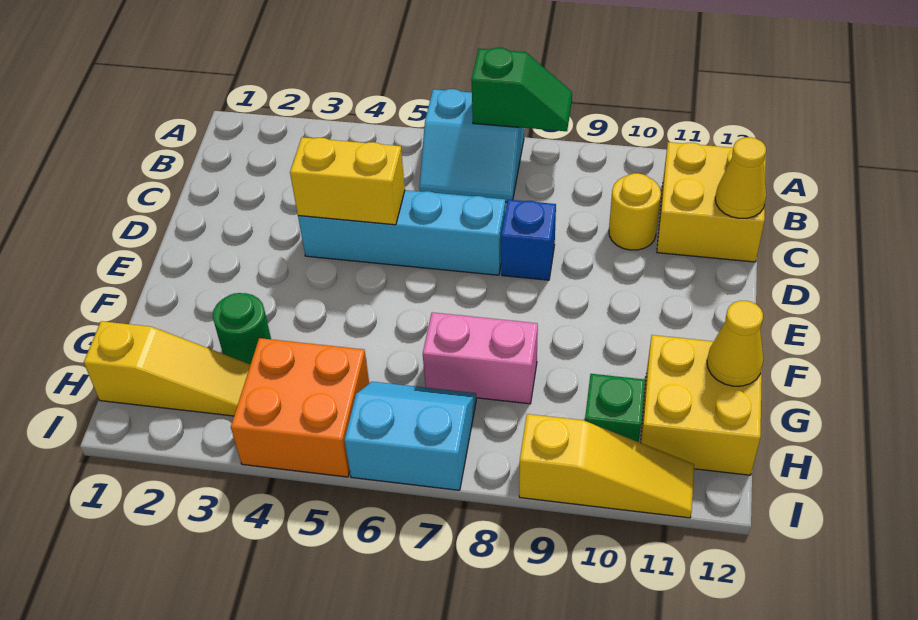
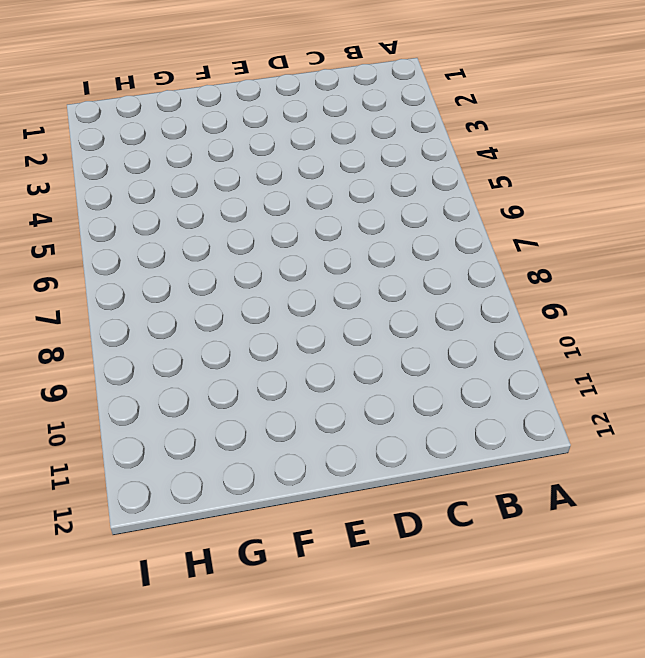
none -> cyan 2x2 slope [419,89,524,202]
none -> yellow 2x2 brick [657,142,766,262]
none -> yellow 1x1 round brick [609,173,661,250]

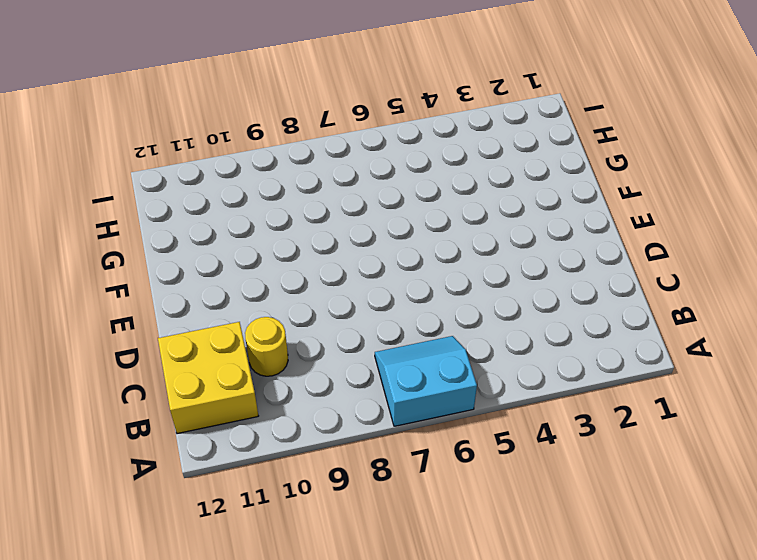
none -> cyan 1x4 brick [298,190,505,275]
none -> blue 1x1 brick [501,200,556,280]
none -> green 1x1 round brick [213,293,271,364]

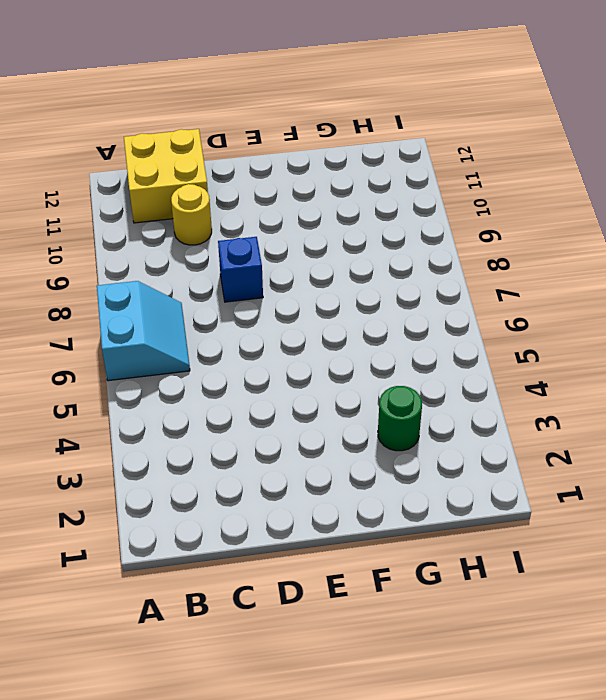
none -> cyan 1x4 brick [298,190,505,275]
none -> pink 1x2 brick [423,312,538,404]
none -> yellow 2x2 brick [641,335,762,475]

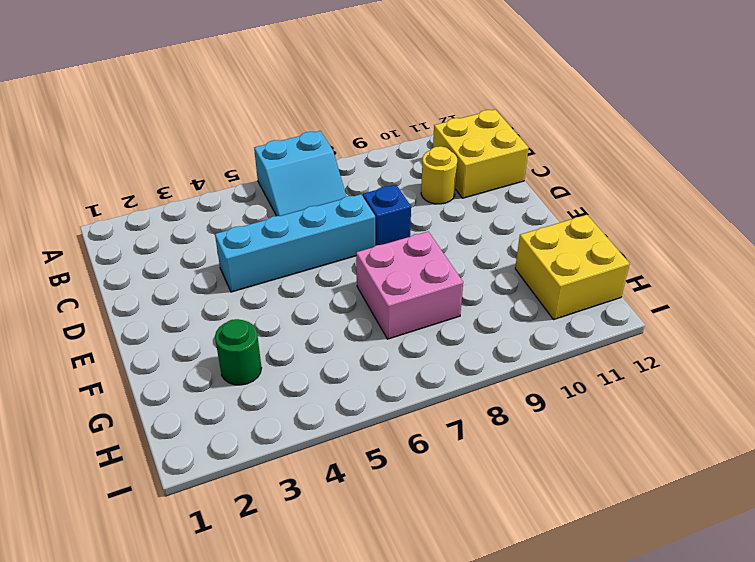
pink 2x2 brick [356,232,463,339] -> pink 1x2 brick [423,312,538,404]
none -> yellow 1x3 slope [84,321,250,416]
none -> orange 2x2 brick [231,338,369,477]
none -> cyan 2x2 slope [344,382,476,490]

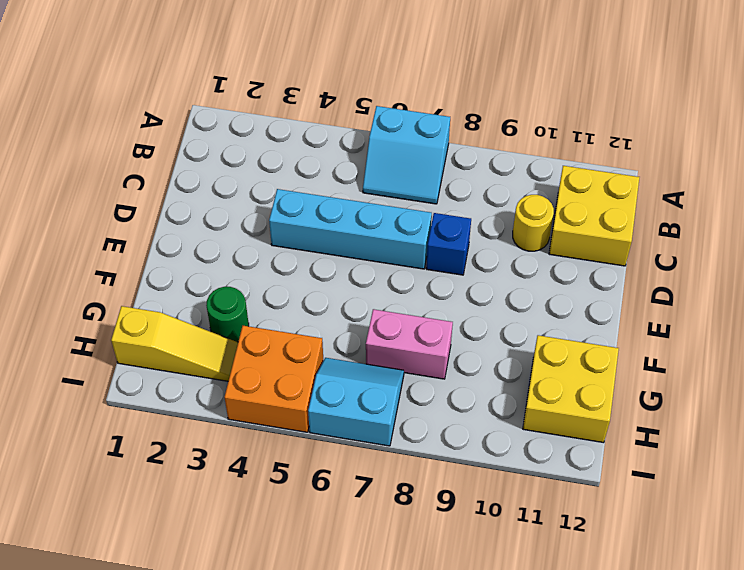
none -> green 1x1 brick [585,374,645,442]
none -> yellow 1x3 slope [519,414,694,518]
none -> green 1x2 slope [471,48,572,131]

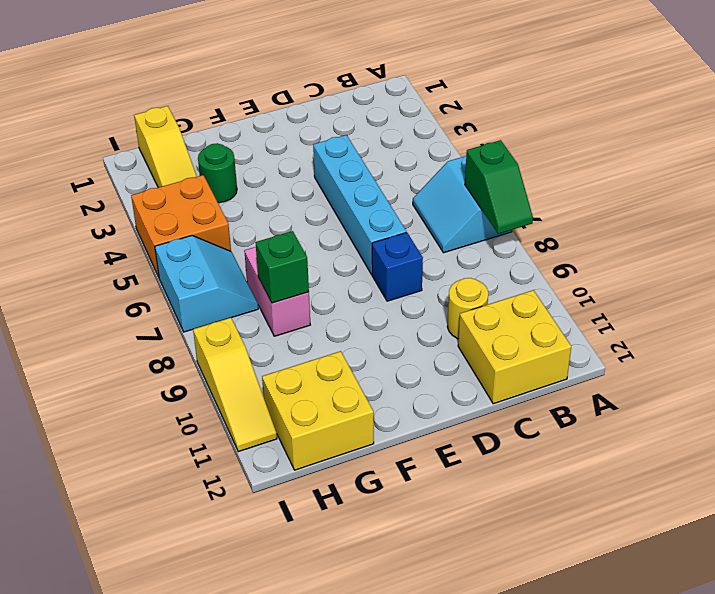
green 1x1 brick [255,231,309,303] -> green 1x1 brick moved to [585,374,645,442]
none -> yellow 1x1 cone [715,137,766,218]
none -> yellow 1x2 brick [290,137,405,225]
none -> yellow 1x1 cone [707,301,764,386]

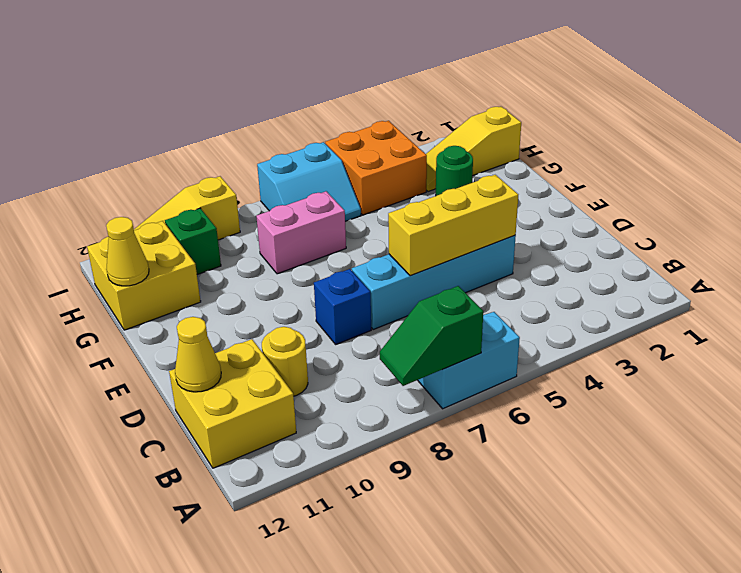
yellow 1x3 brick [388,175,518,276] -> yellow 1x2 brick [290,137,405,225]

